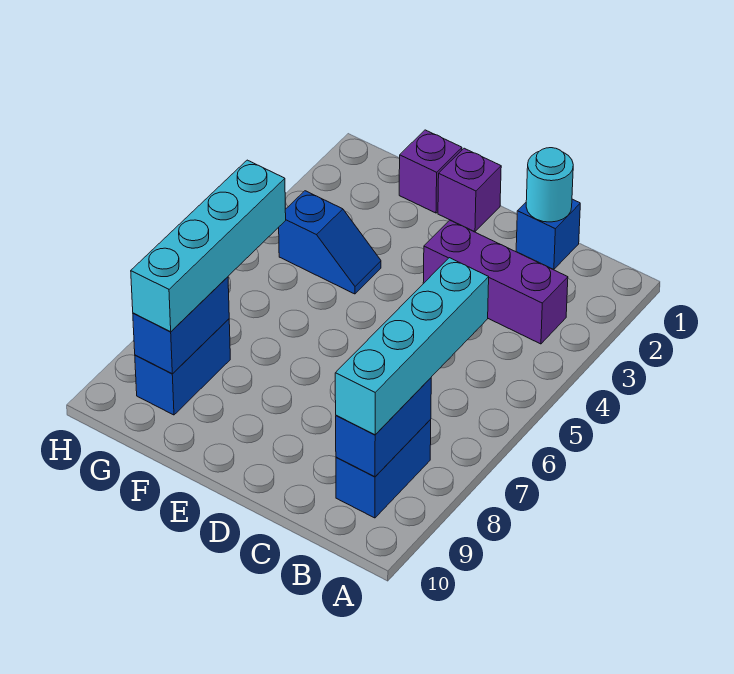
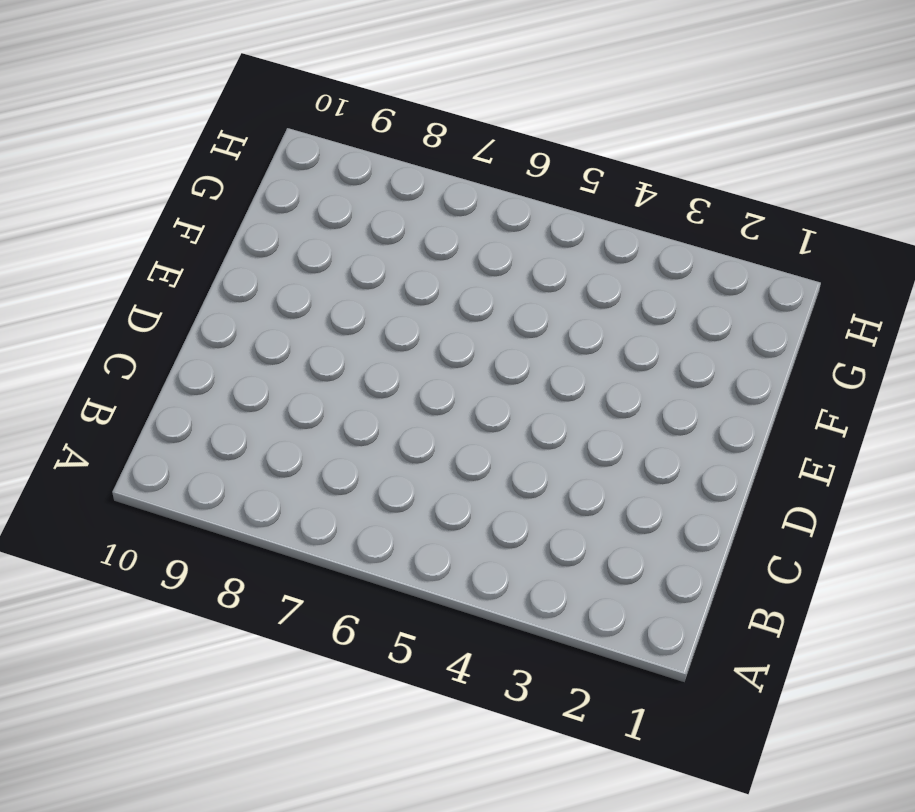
none -> purple 1x3 brick [423,220,568,344]
none -> blue 1x2 brick [336,420,431,518]
none -> blue 1x1 brick [516,199,580,269]

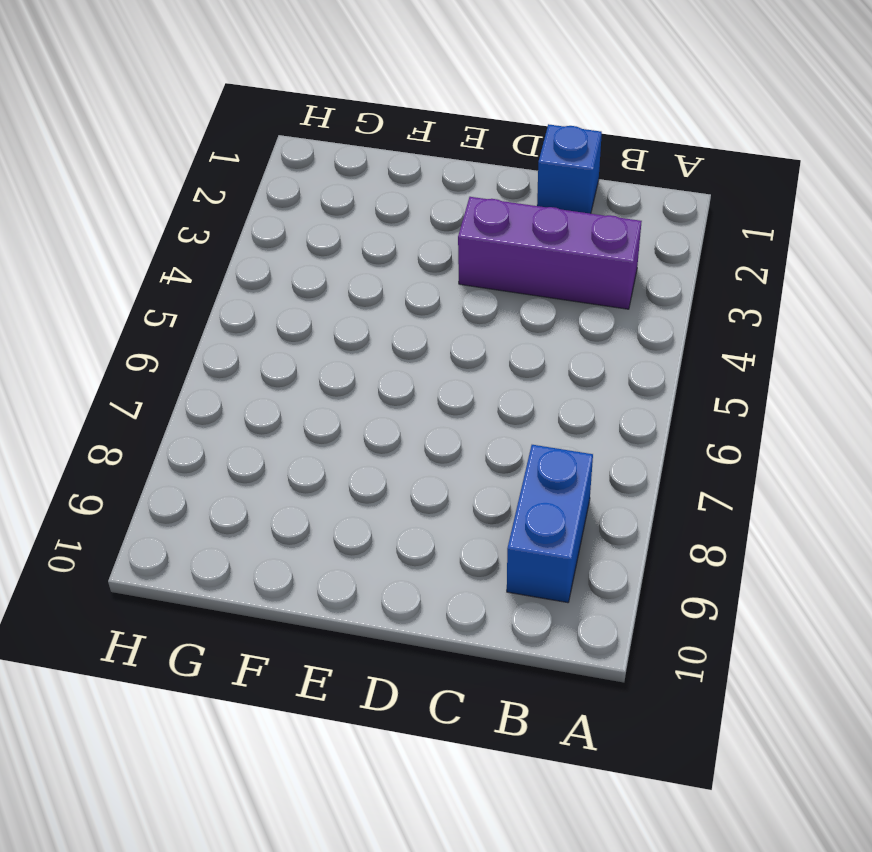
none -> purple 1x1 brick [438,148,501,232]
none -> purple 1x1 brick [399,130,462,213]
none -> blue 1x2 slope [279,191,381,294]

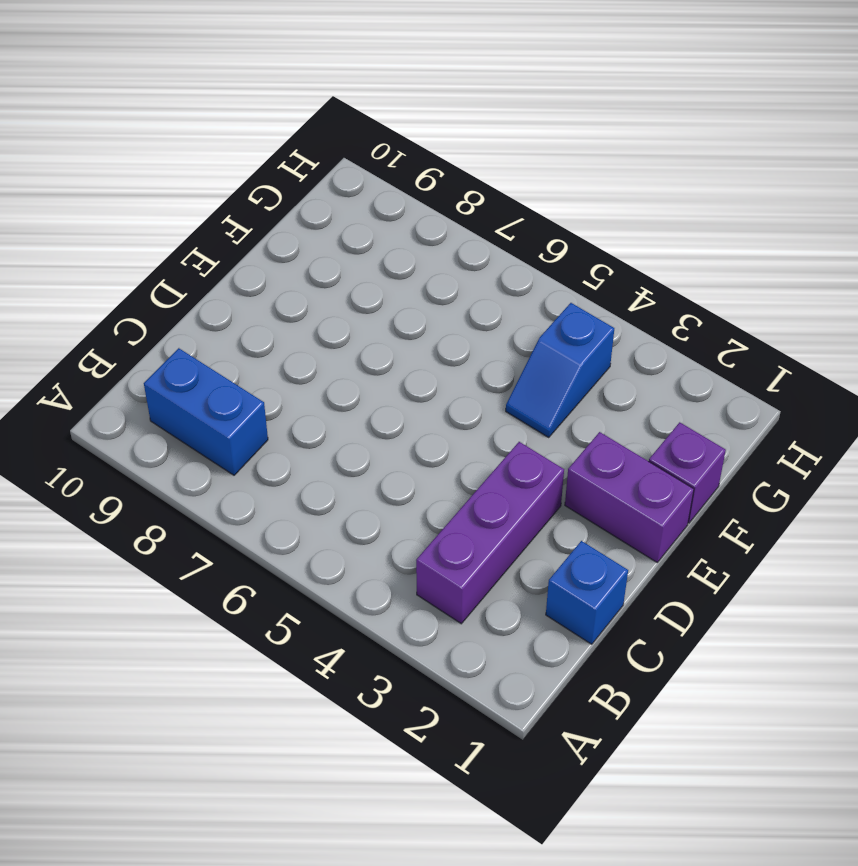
purple 1x2 brick [565,432,694,562] -> purple 1x1 brick [438,148,501,232]
none -> blue 1x2 brick [135,319,230,415]
none -> blue 1x2 brick [336,378,431,477]
none -> cyan 1x1 round brick [526,148,573,222]

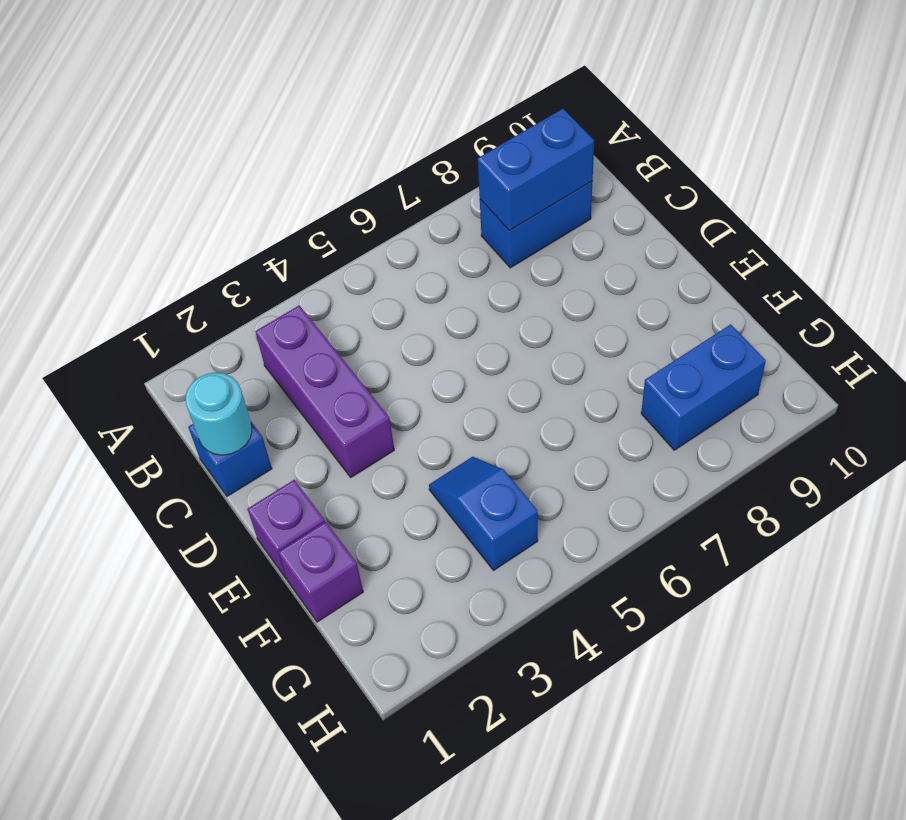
none -> blue 1x2 brick [133,277,229,374]
none -> cyan 1x4 brick [335,258,489,435]
none -> cyan 1x4 brick [131,160,286,332]

